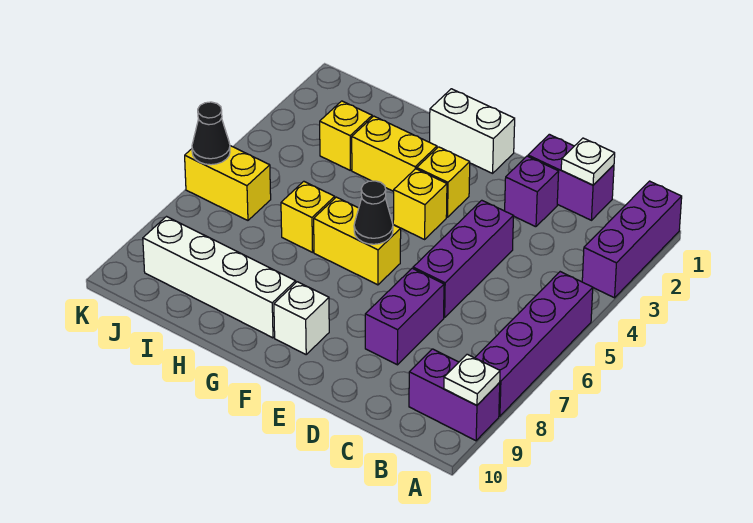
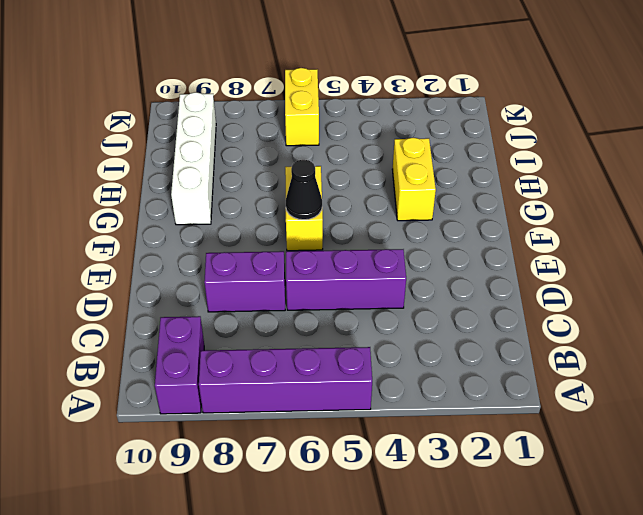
none -> purple 1x3 brick [582,181,682,298]
none -> purple 1x2 brick [528,134,614,220]
none -> purple 1x1 brick [505,156,559,227]

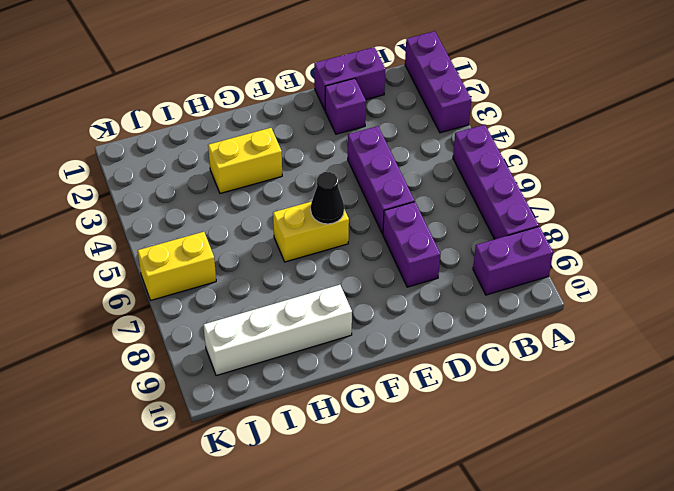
none -> white 1x2 brick [430,89,515,173]
none -> yellow 1x1 brick [417,147,470,217]
none -> yellow 1x1 brick [393,169,447,239]

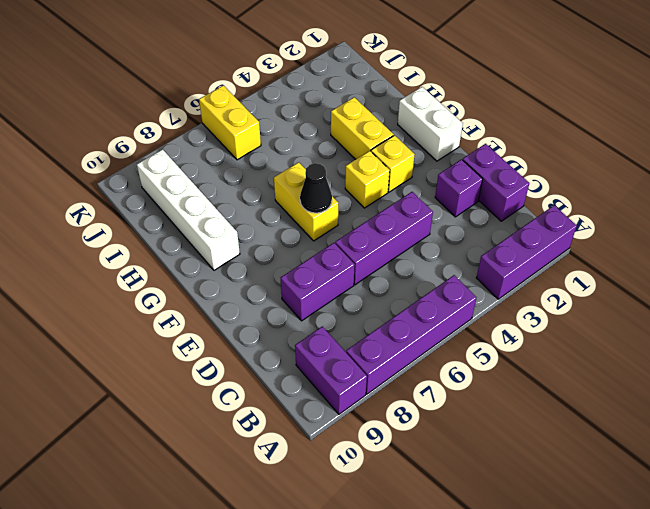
none -> white 1x1 brick [274,282,329,354]
none -> yellow 1x1 brick [281,181,335,252]
none -> yellow 1x1 brick [320,101,372,170]

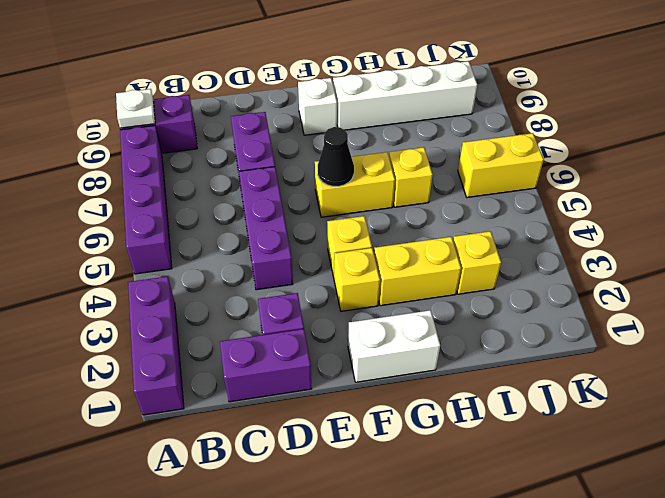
none -> white 1x1 plate [561,138,615,185]
none -> black 1x1 cone [192,102,230,165]

